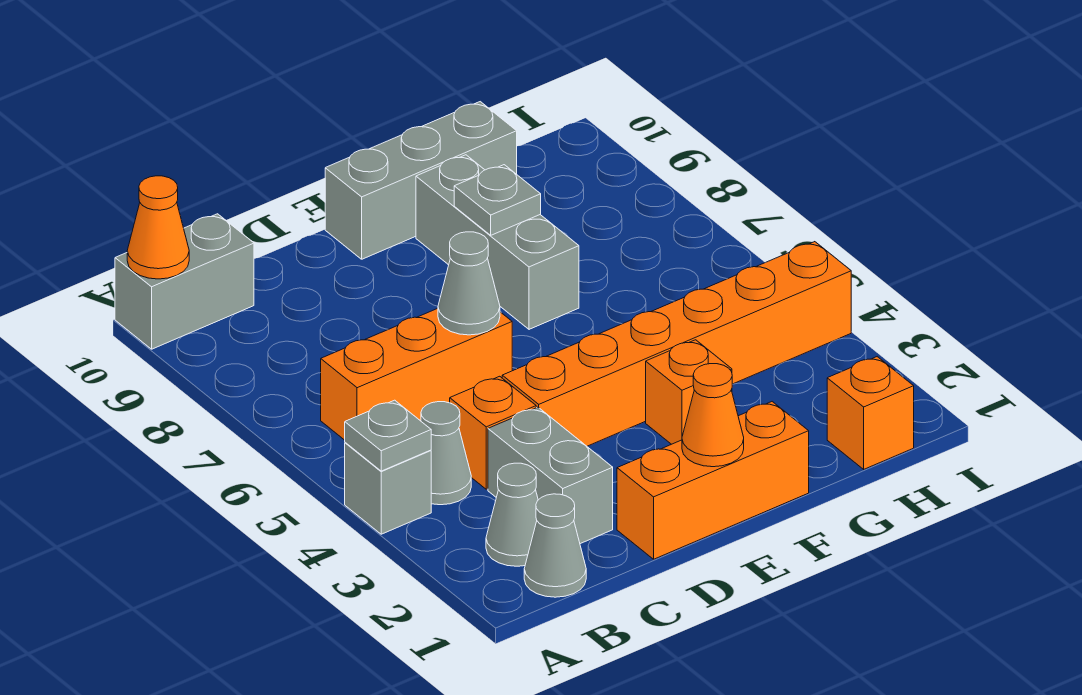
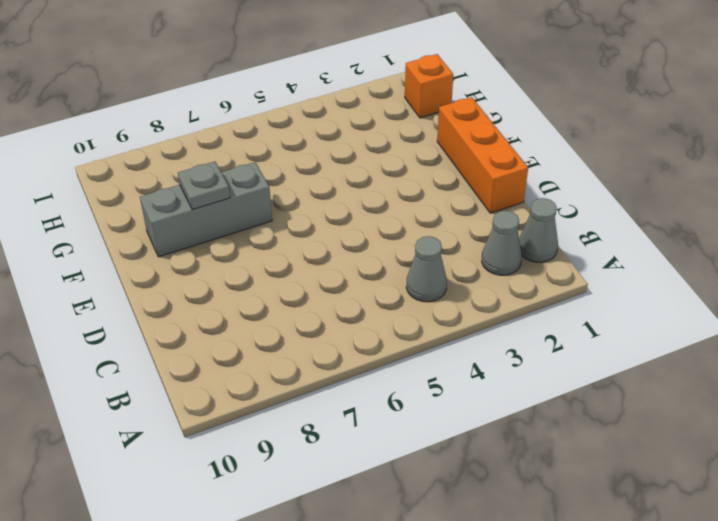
none -> grey 1x1 brick [345,443,431,534]
none -> grey 1x2 brick [115,214,254,349]
none -> orange 1x3 brick [321,308,512,440]

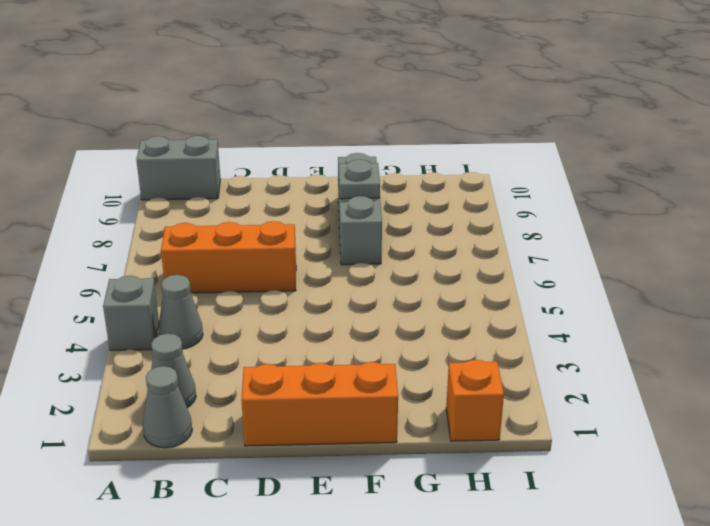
none -> grey 1x2 brick [488,407,613,544]
none -> orange 1x1 brick [450,376,536,489]
none -> orange 1x6 brick [502,242,851,446]

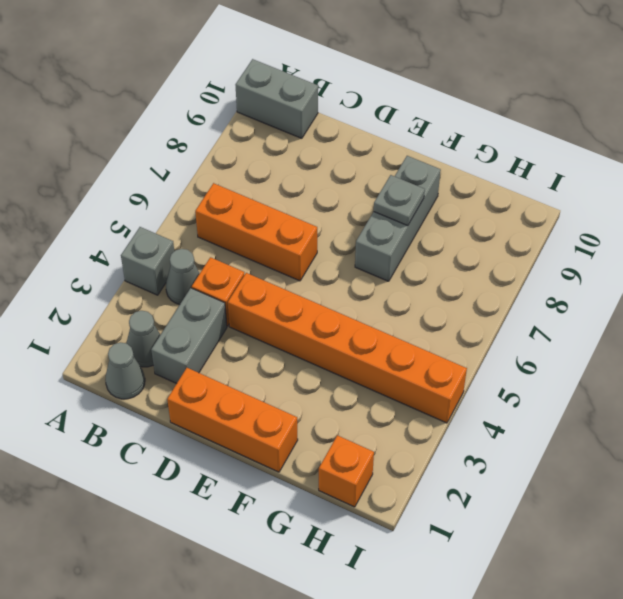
none -> grey 1x3 brick [325,102,517,259]
none -> orange 1x1 brick [646,340,732,444]
none -> grey 1x1 plate [345,400,431,471]

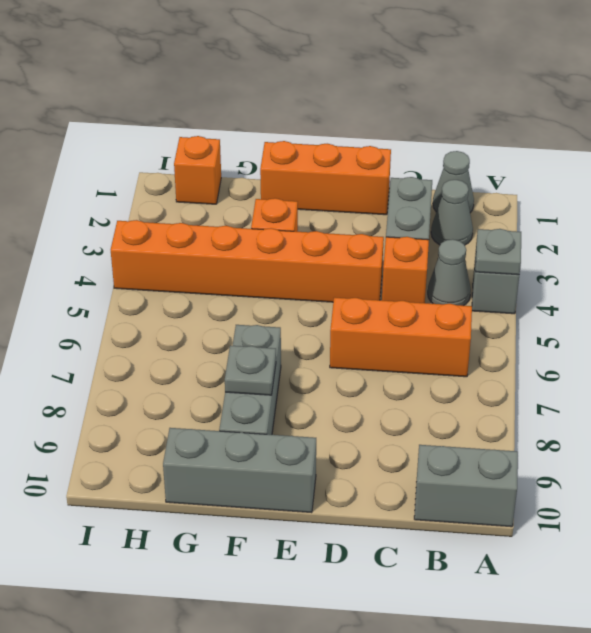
none -> orange 1x1 cone [127,176,189,279]
none -> grey 1x1 cone [438,232,500,335]
none -> orange 1x1 cone [682,364,744,467]

